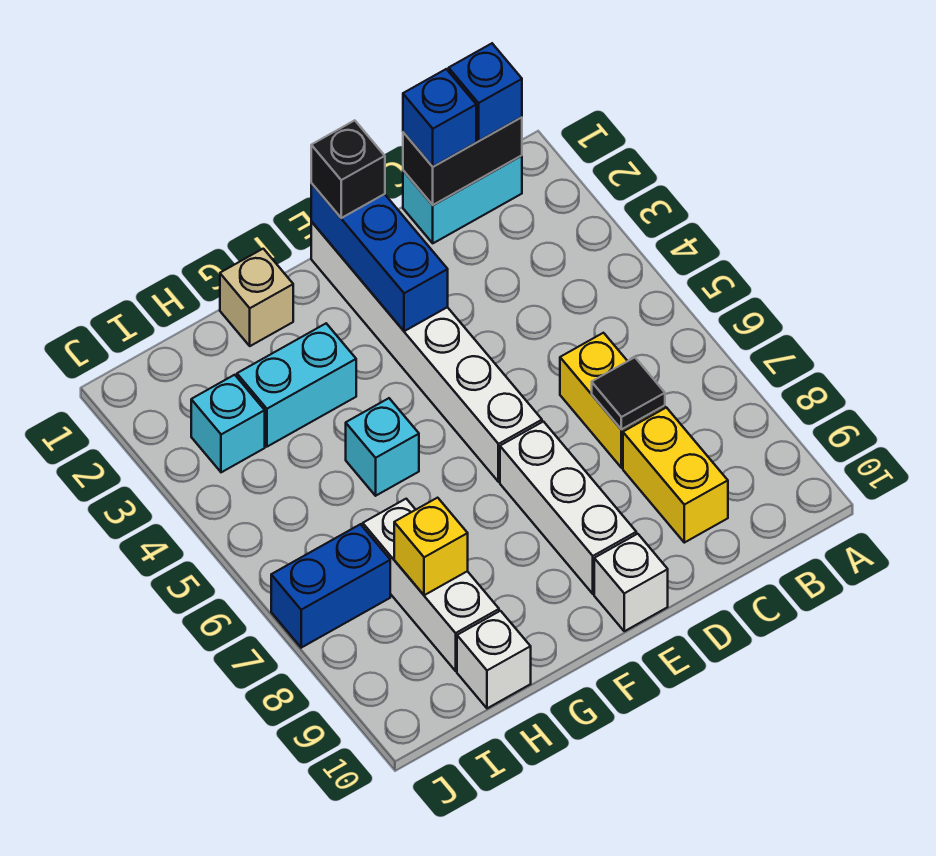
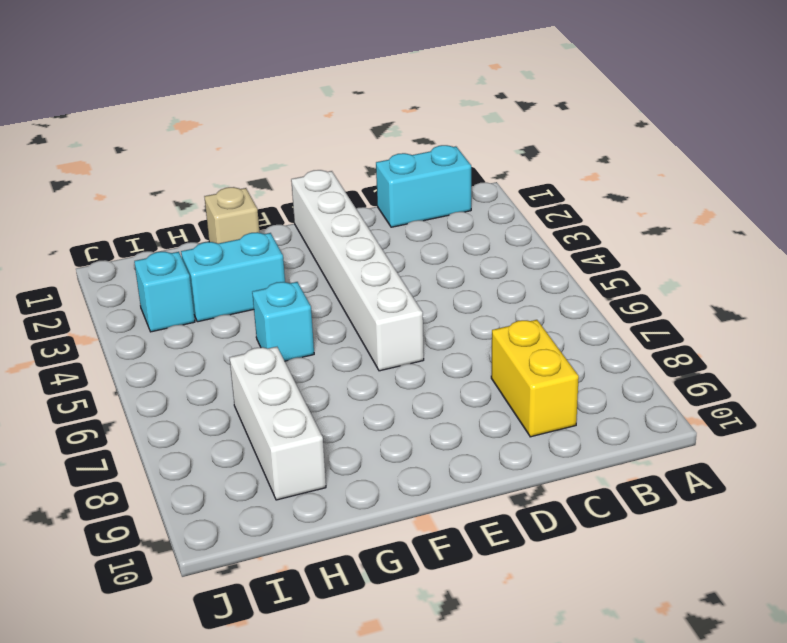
none -> yellow 1x2 brick [560,333,665,468]
none -> white 1x3 brick [500,422,636,594]
none -> white 1x1 brick [594,534,668,631]

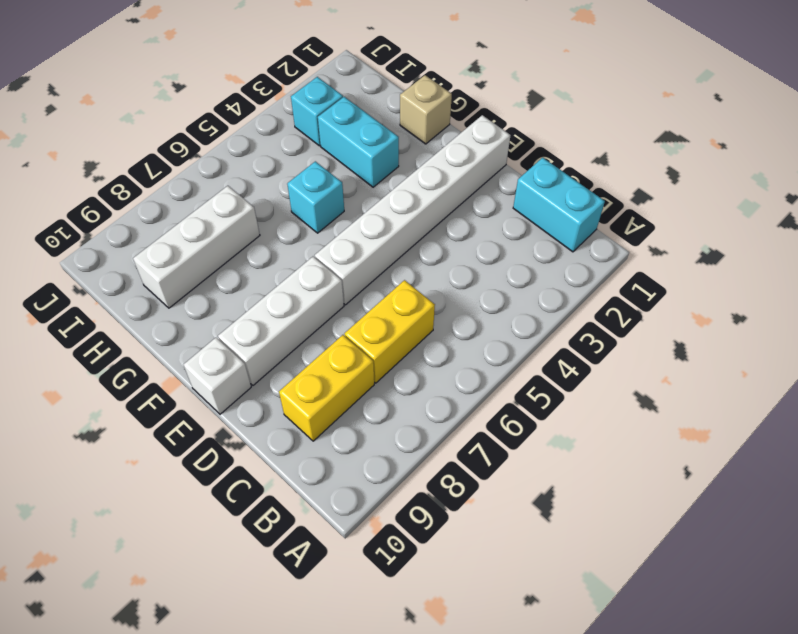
none -> white 1x1 brick [457,611,531,708]
none -> blue 1x2 brick [271,524,390,648]
none -> black 1x2 brick [403,117,522,205]

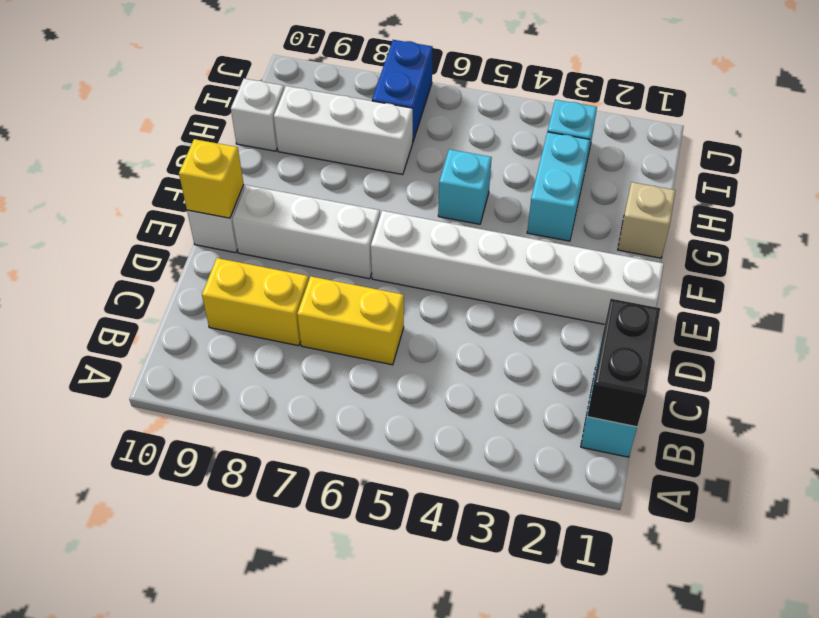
yellow 1x1 brick [179,139,244,218] -> yellow 1x1 brick moved to [394,498,468,595]
none -> black 1x1 tile [592,357,665,430]
none -> blue 1x3 brick [311,183,448,331]
none -> blue 1x1 brick [449,44,522,141]

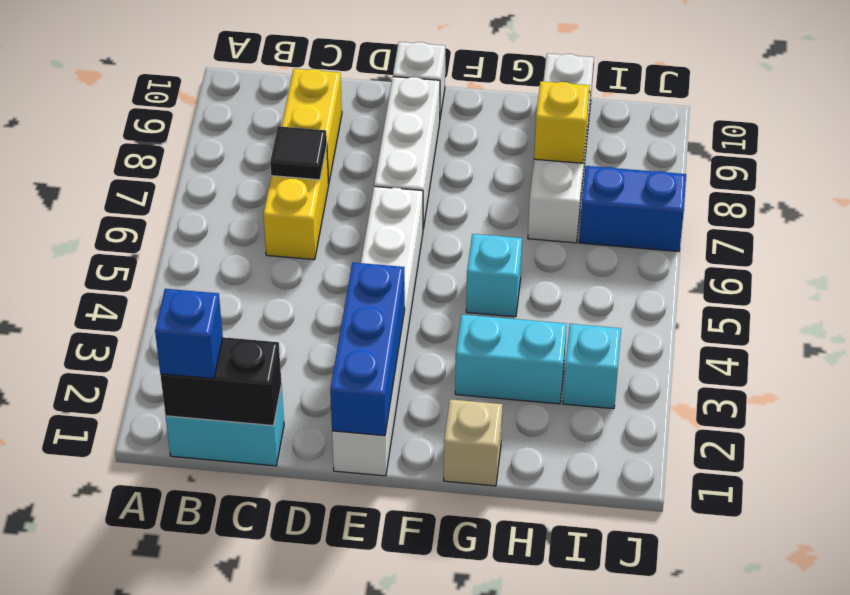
none -> blue 1x1 brick [403,69,476,167]
none -> black 1x1 brick [311,120,385,218]

